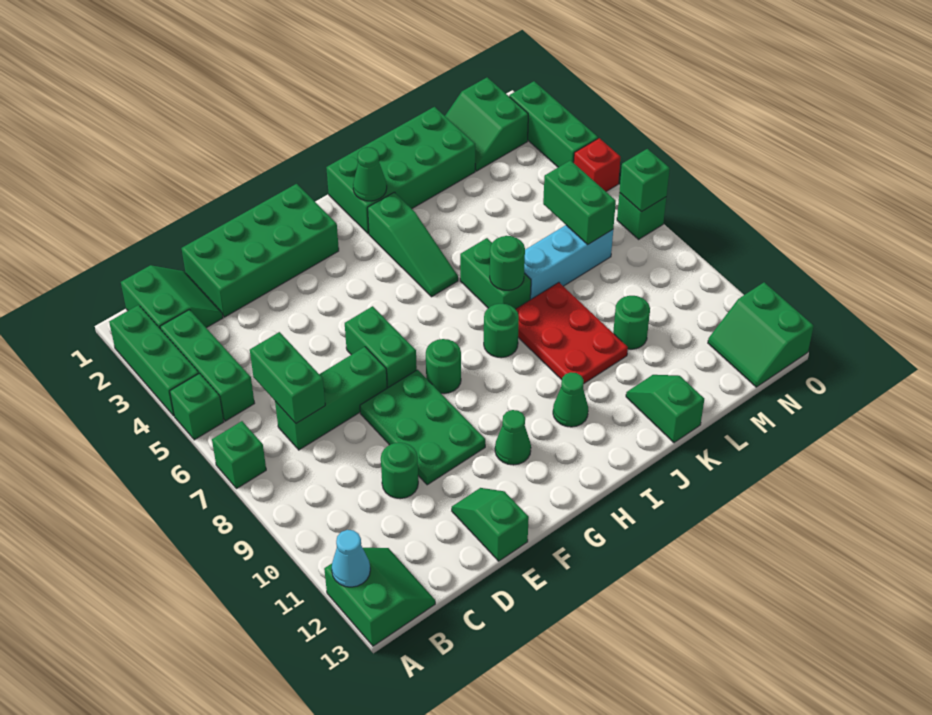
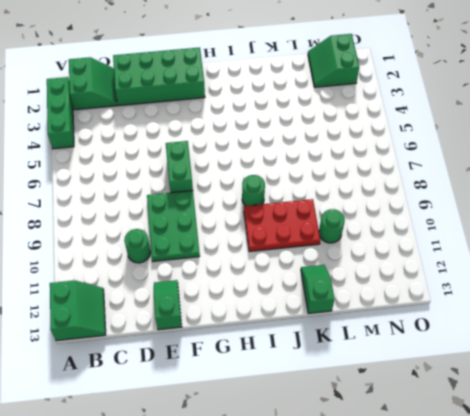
red 2x3 plate [244,199,320,252] -> red 2x3 plate turned to [516,282,628,383]
none -> green 1x1 brick [170,373,224,440]
none -> green 1x1 brick [212,421,266,489]
none -> green 1x3 brick [160,310,255,421]
none -> green 1x3 brick [275,347,387,450]

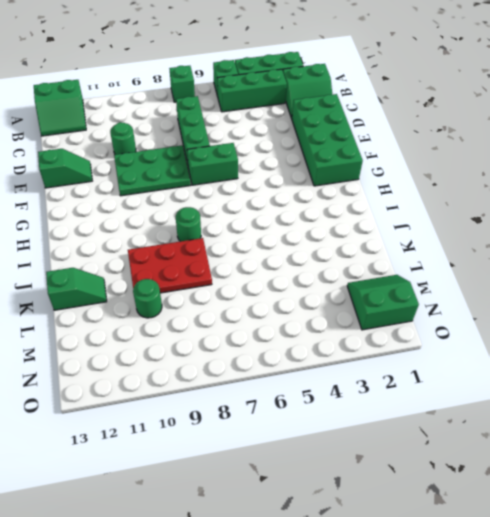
none -> green 1x1 round brick [426,339,461,394]
none -> green 1x1 cone [495,410,531,465]
none -> green 2x4 brick [326,107,475,234]
none -> green 1x3 slope [368,192,458,297]

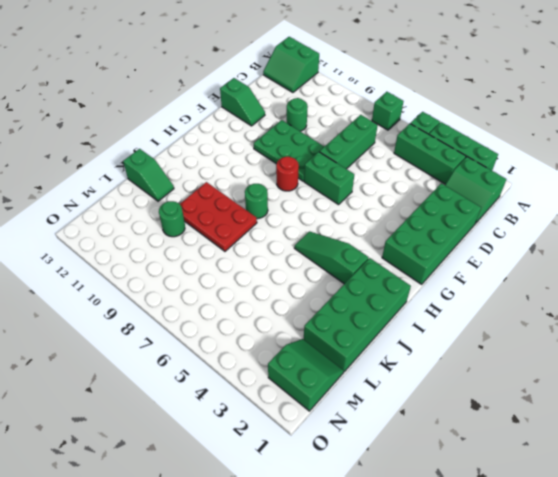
red 1x1 round brick [276,157,299,191] -> green 1x1 round brick [426,339,461,394]
none -> green 1x1 cone [495,410,531,465]
none -> green 1x1 cone [553,372,588,427]
none -> green 1x2 brick [460,238,531,309]
none -> cyan 1x3 brick [524,225,613,300]

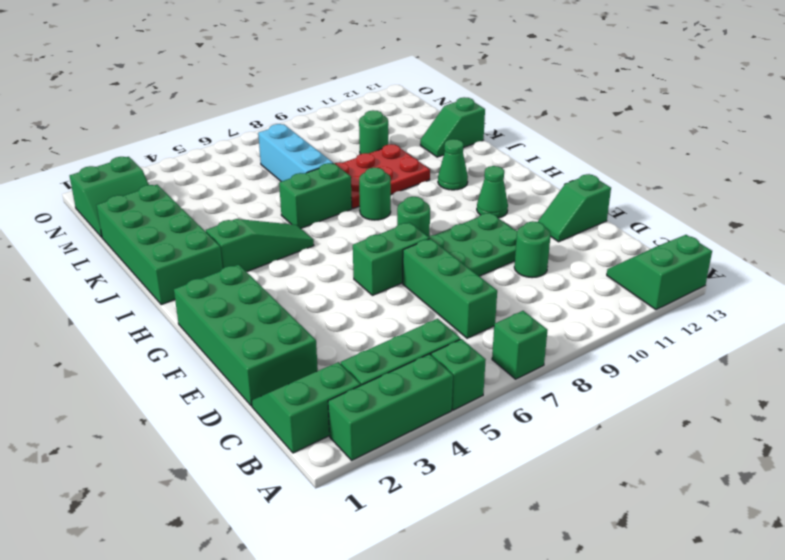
none -> green 2x2 slope [708,282,814,387]
none -> green 1x3 brick [509,81,598,167]
none -> red 1x1 brick [574,138,620,191]
none -> green 1x1 brick [617,193,666,239]

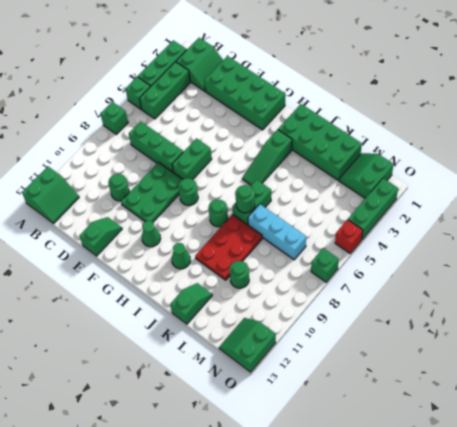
none -> cyan 1x1 cone [332,530,370,587]
none -> green 1x2 brick [250,332,325,423]
none -> green 1x1 cone [353,147,387,201]
none -> green 1x2 brick [543,160,616,244]

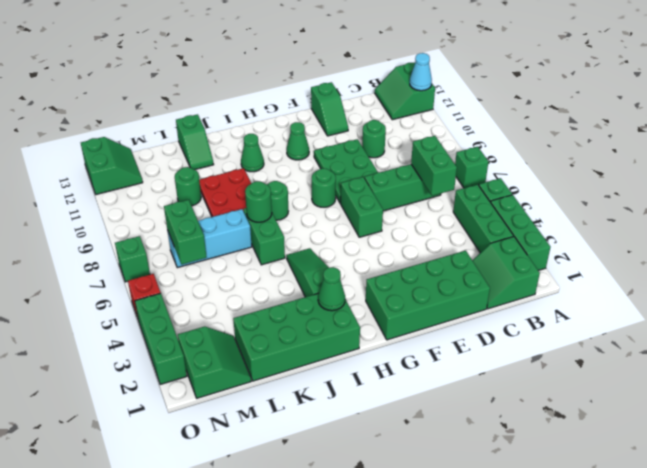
none -> green 1x1 brick [620,149,670,212]

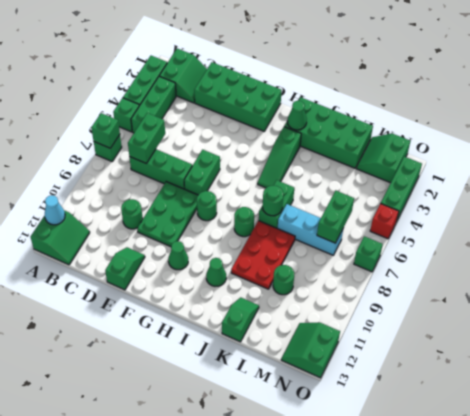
green 1x1 brick [91,113,120,148] -> green 1x1 brick moved to [620,149,670,212]

